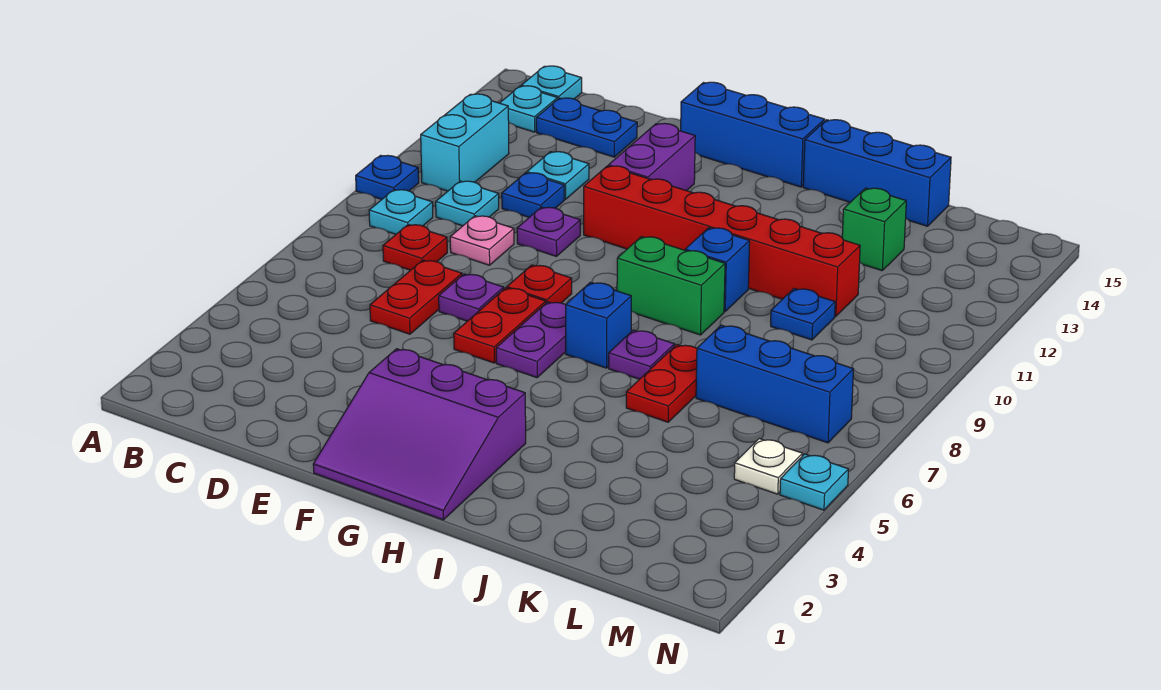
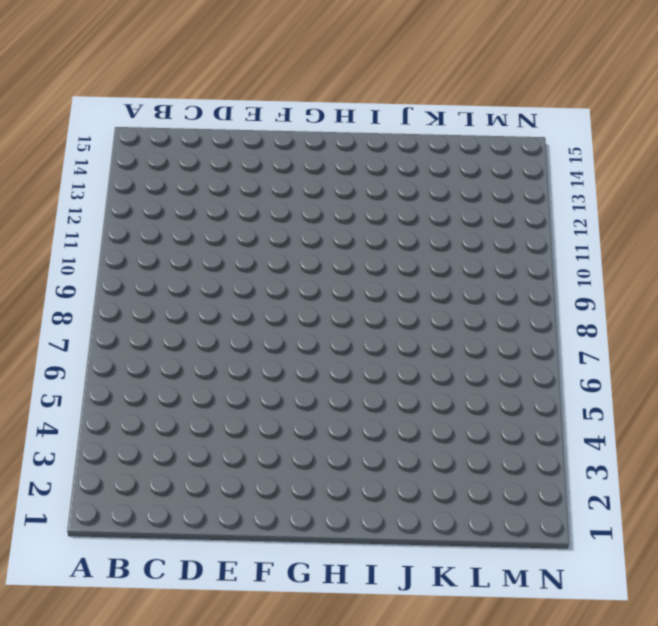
none -> blue 1x1 plate [356,155,419,199]
none -> cyan 1x1 plate [369,190,433,234]
none -> cyan 1x2 brick [421,94,509,191]
none -> cyan 1x1 plate [500,86,558,132]

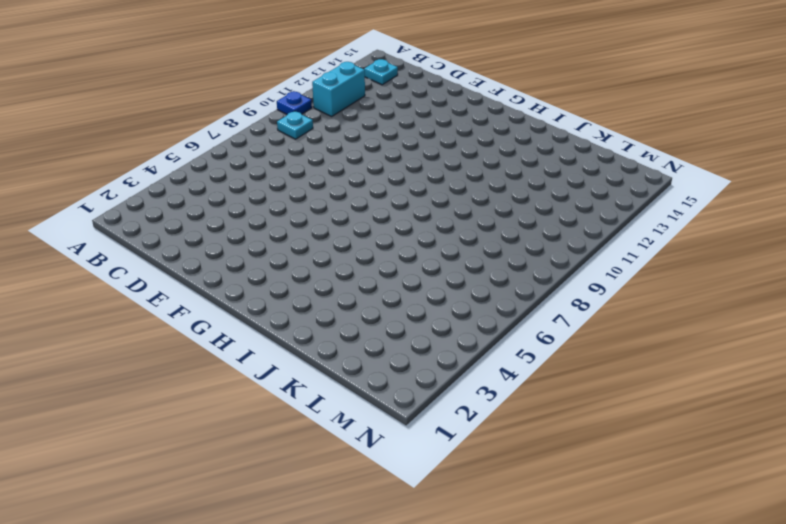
none -> cyan 1x1 plate [521,66,582,99]
none -> red 1x1 plate [383,224,447,270]
none -> cyan 1x1 plate [436,181,499,226]
none -> blue 1x2 plate [536,98,637,157]

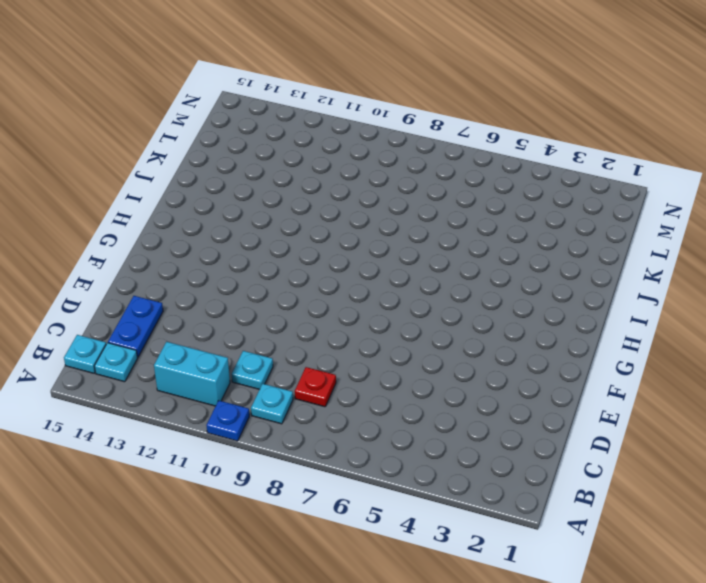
none -> red 1x2 plate [370,260,462,334]
none -> pink 1x1 plate [450,216,514,265]
none -> blue 1x1 plate [502,173,564,217]
none -> cyan 1x1 plate [527,152,589,199]

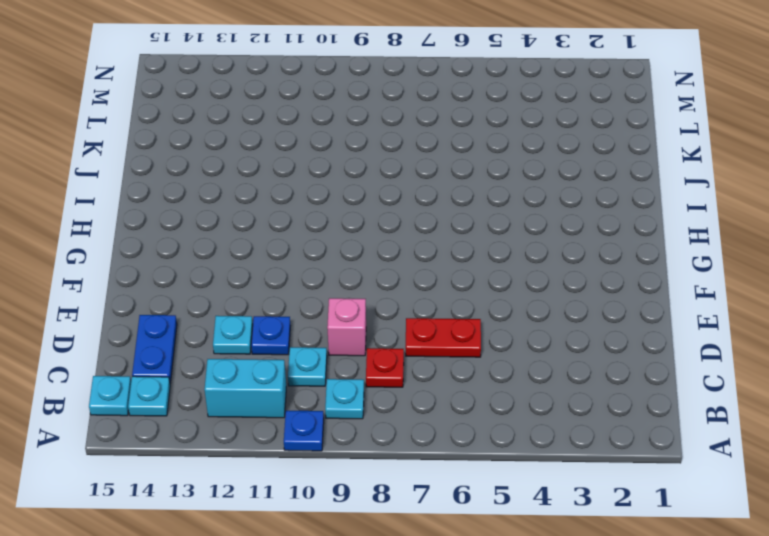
pink 1x1 brick [327,298,366,356] -> pink 1x1 plate [450,216,514,265]
none -> purple 1x1 plate [439,274,504,321]
none -> purple 1x1 plate [517,207,580,256]
none -> purple 3x3 slope [313,349,526,520]
none -> red 1x2 plate [454,288,546,363]

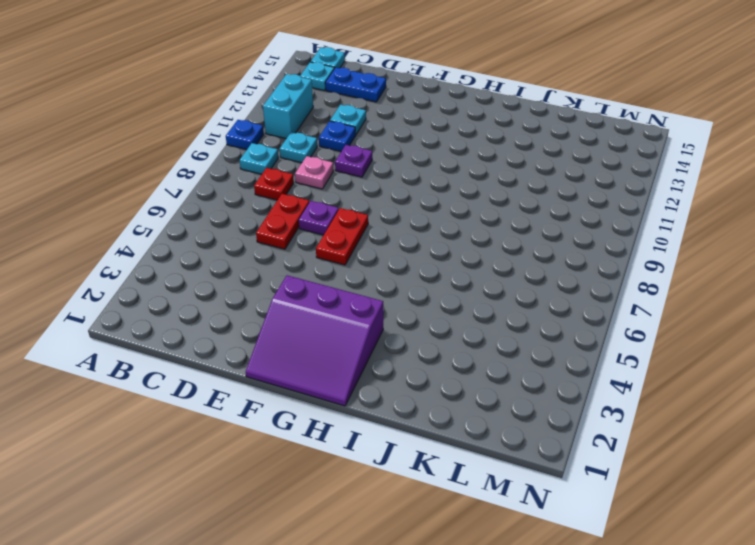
none -> red 1x1 plate [507,265,572,303]
none -> red 1x6 brick [584,166,860,316]
none -> purple 1x2 brick [609,123,695,191]
none -> blue 1x3 brick [681,82,825,187]

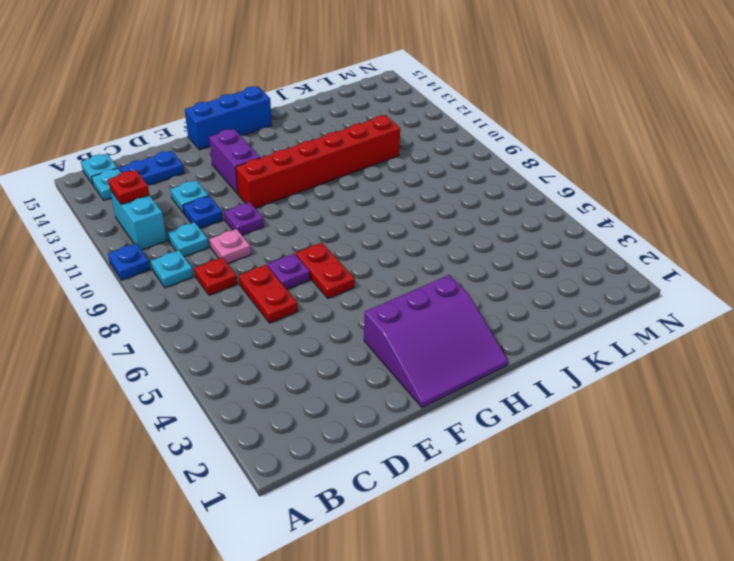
red 1x1 plate [108,170,149,204] -> red 1x1 plate moved to [507,265,572,303]
none -> purple 1x2 plate [496,302,566,378]
none -> blue 1x1 brick [566,282,631,368]
none -> green 1x2 brick [617,237,725,335]
none -> purple 1x1 plate [609,330,675,379]

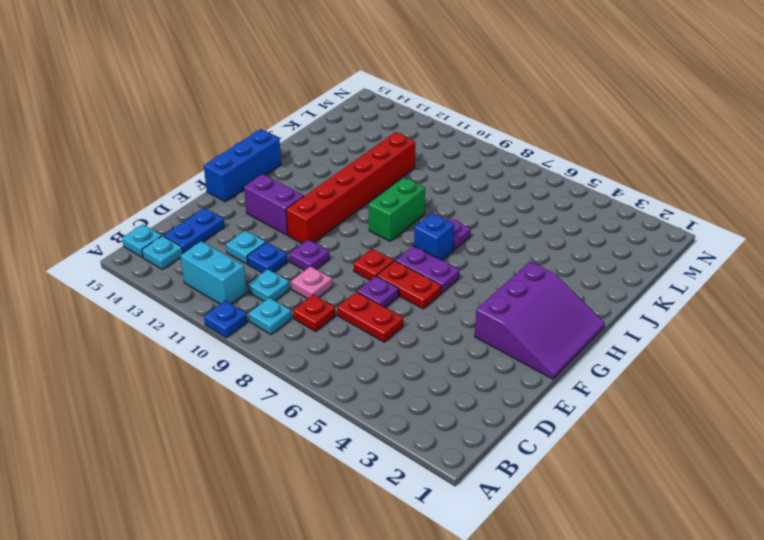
none -> blue 1x1 brick [685,228,750,311]
none -> blue 1x3 brick [803,120,951,226]
none -> red 1x2 plate [626,345,697,422]
none -> blue 1x3 brick [696,325,853,443]

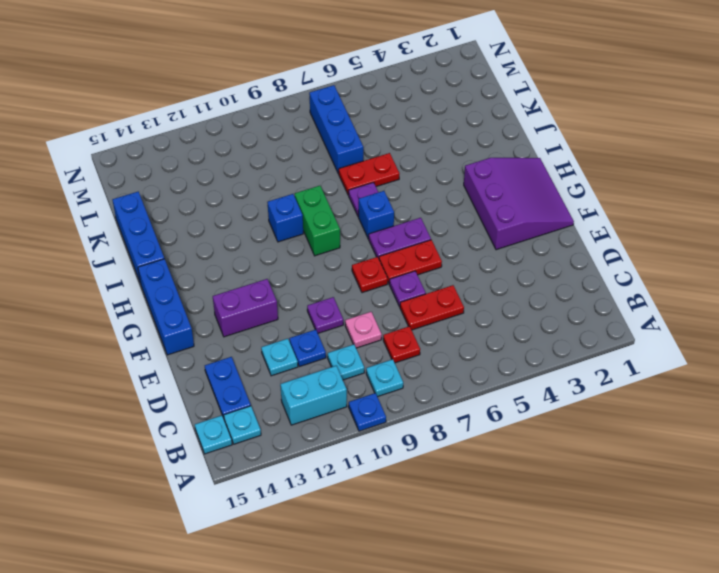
none -> red 1x6 brick [584,166,860,316]
none -> blue 1x1 plate [771,288,835,340]
none -> green 1x1 brick [842,188,906,271]
none -> white 1x1 plate [734,439,803,494]

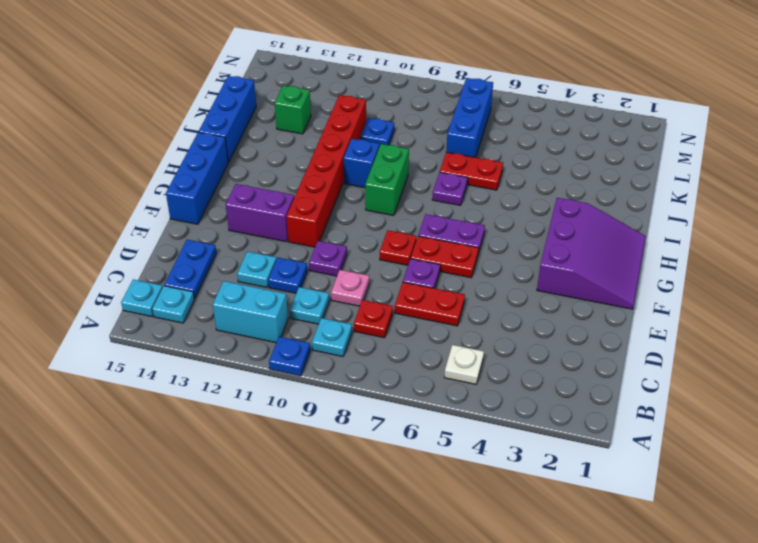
white 1x1 plate [444,345,484,384] -> white 1x1 plate moved to [734,439,803,494]
none -> blue 1x1 brick [566,282,631,368]
none -> cyan 1x1 plate [780,454,849,510]

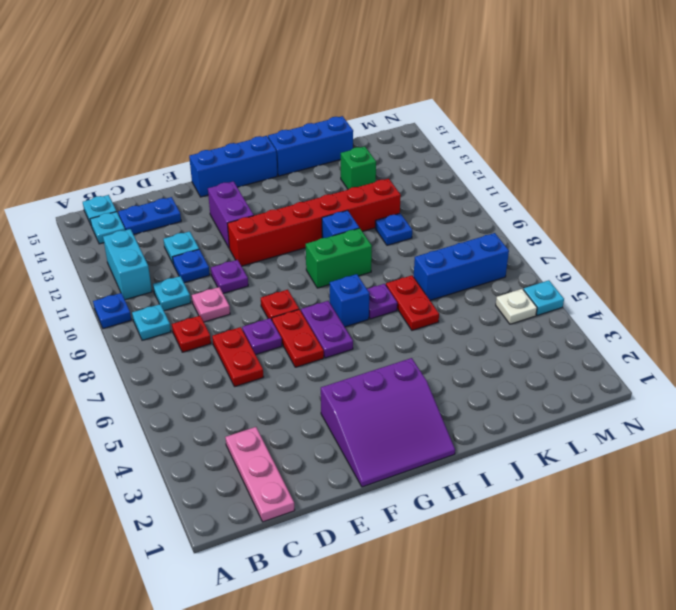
pink 1x3 plate [225,427,295,522] -> none

